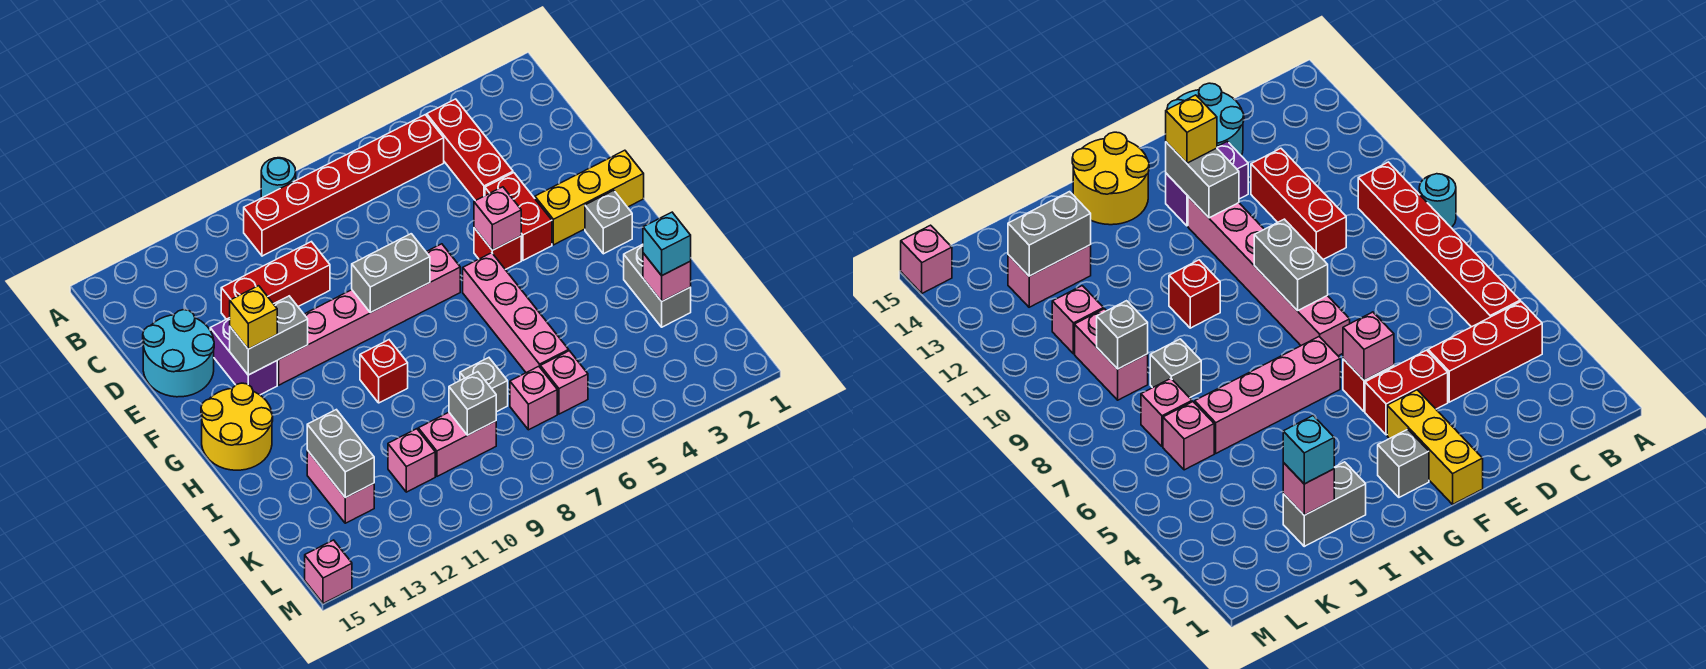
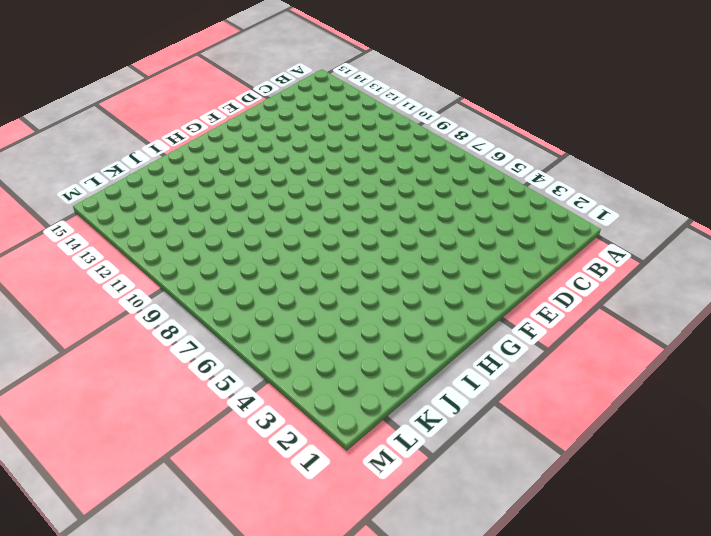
none -> cyan 1x1 round brick [261,158,296,198]
none -> red 1x3 brick [427,99,513,201]
none -> red 1x6 brick [244,115,444,256]
none -> red 1x3 brick [221,242,330,319]

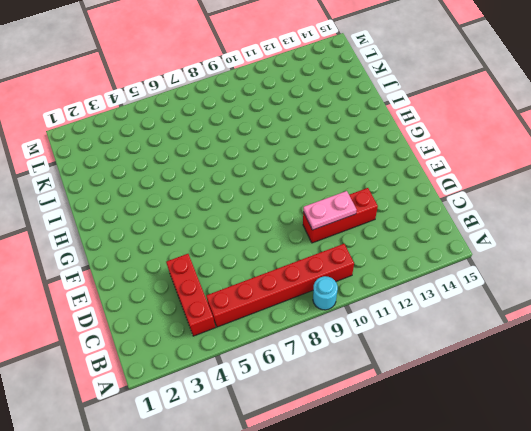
pink 1x2 plate [303,191,356,230] -> none
none -> cyan 2x2 round brick [143,310,214,397]
none -> red 1x2 brick [485,173,552,260]
none -> purple 1x2 brick [210,318,277,395]
none -> yellow 1x3 brick [535,150,644,245]

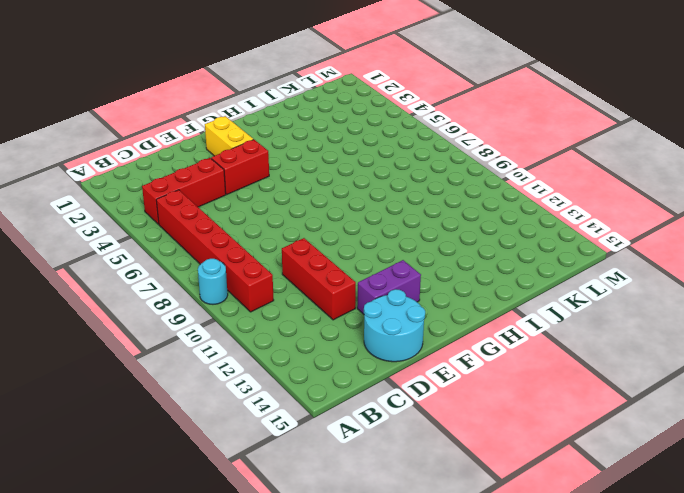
yellow 1x2 brick [205,116,253,156] -> yellow 1x3 brick [535,150,644,245]
none -> red 1x1 brick [474,228,521,270]
none -> pink 1x6 brick [277,244,460,385]
none -> grey 1x1 brick [585,190,632,254]
none -> pink 1x4 brick [463,253,569,373]

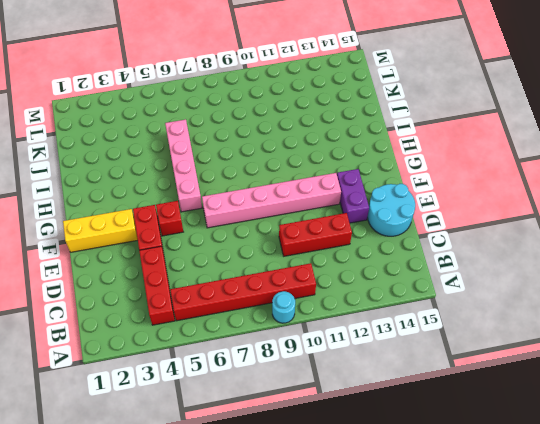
none -> grey 1x1 brick [585,190,632,254]
none -> yellow 2x2 round brick [201,383,273,470]
none -> red 1x1 brick [360,340,408,403]
none -> grey 1x2 brick [624,244,691,327]

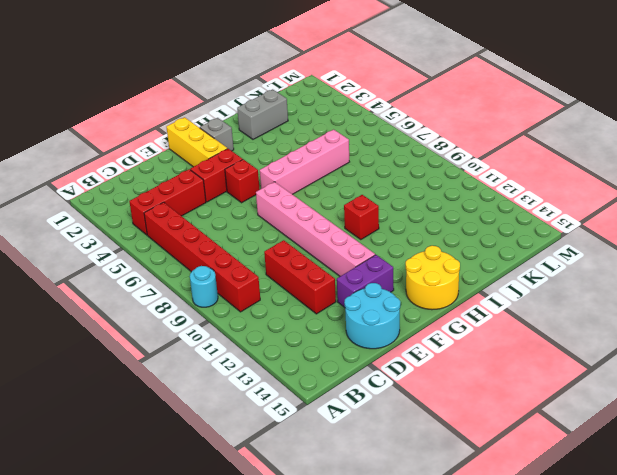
none -> grey 1x1 brick [460,358,508,412]
none -> pink 1x2 brick [307,450,374,523]
none -> pink 1x1 brick [540,351,588,414]
none -> pink 1x1 brick [510,366,557,430]

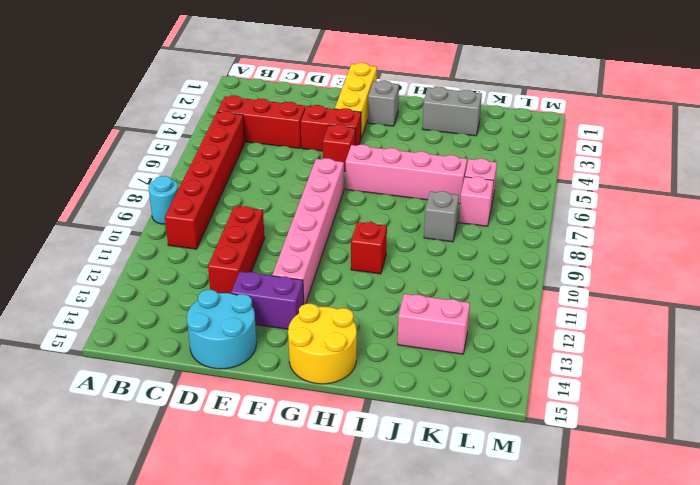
none -> pink 1x2 brick [418,412,496,476]
none -> pink 1x1 brick [388,429,435,492]
none -> pink 1x1 brick [305,540,352,604]
none -> pink 1x1 brick [474,187,521,250]

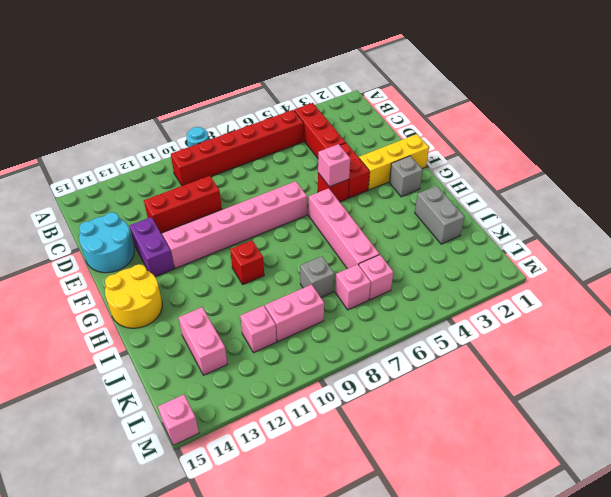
none -> grey 1x2 brick [352,234,430,313]
none -> grey 1x2 brick [230,296,308,375]
none -> pink 1x1 brick [643,253,691,301]
none -> grey 1x2 brick [307,410,374,498]

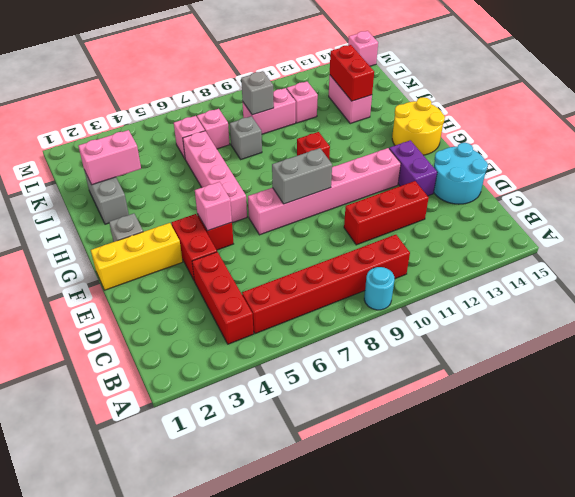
pink 1x2 brick [79,130,141,185] -> pink 1x1 brick [643,253,691,301]
red 1x2 brick [330,45,374,101] -> grey 1x2 brick [307,410,374,498]
none -> grey 1x2 brick [230,296,308,375]
none -> yellow 1x1 brick [230,286,277,349]
none -> cyan 1x1 brick [643,212,691,276]

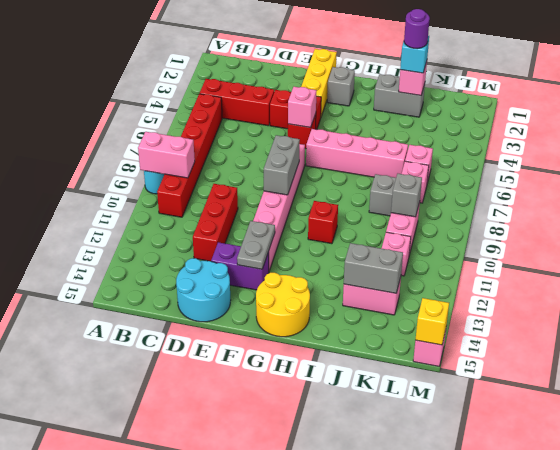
pink 1x2 brick [138,132,195,178] -> none
grey 1x2 plate [237,221,275,269] -> grey 1x2 brick [230,296,308,375]
purple 1x1 round brick [404,9,430,49] -> none
yellow 1x1 brick [415,298,449,345] -> yellow 1x1 brick moved to [230,286,277,349]

